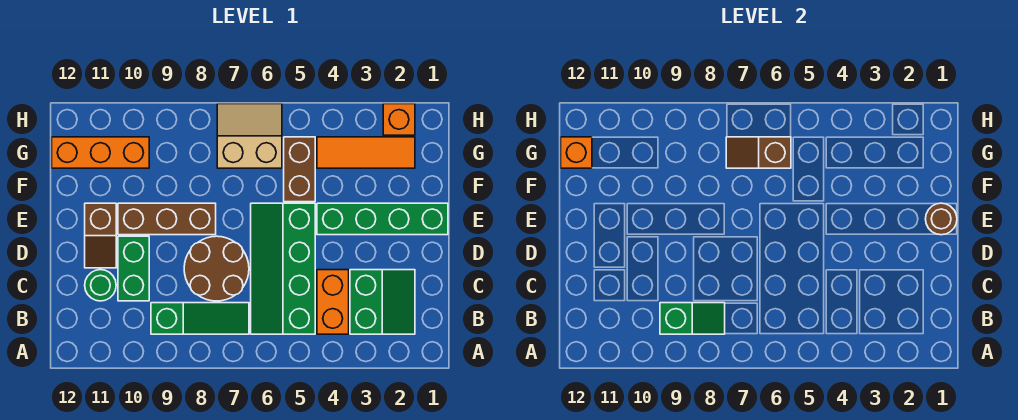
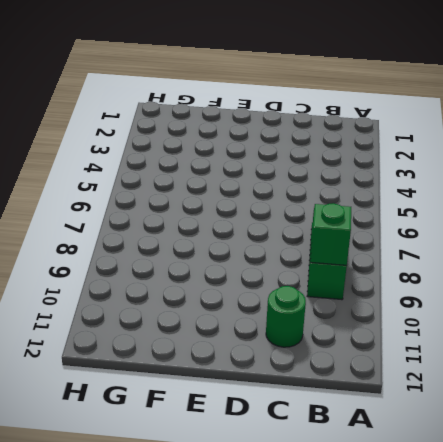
none -> green 2x2 slope [350,270,415,334]
none -> orange 1x2 brick [317,270,349,334]
none -> green 2x4 slope [251,203,315,334]

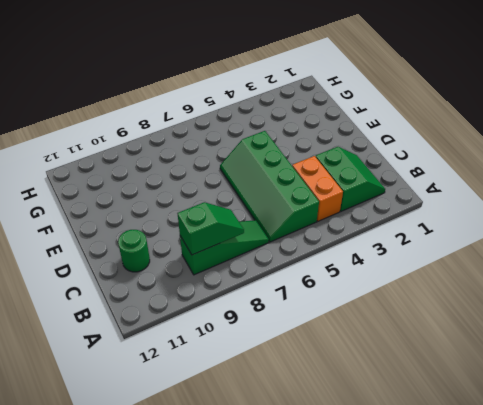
none -> brown 2x2 round brick [184,236,249,301]
none -> green 1x2 brick [118,236,149,301]
none -> brown 1x2 slope [85,203,116,268]

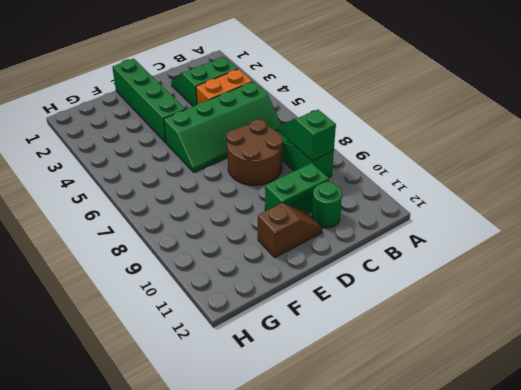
none -> brown 1x3 brick [118,203,216,235]
none -> brown 1x2 brick [284,137,315,202]
none -> orange 1x3 tile [317,137,415,168]

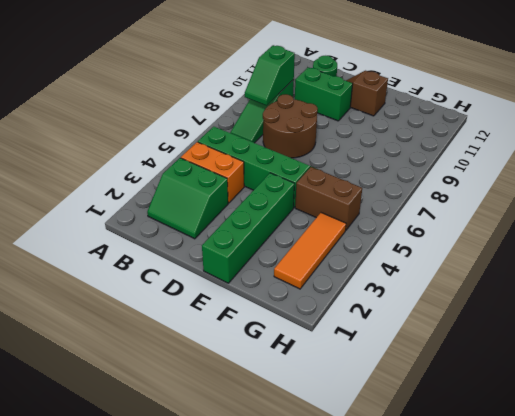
none -> brown 1x3 brick [118,203,216,235]
none -> tan 2x2 slope [217,104,282,168]
none -> orange 1x3 brick [52,137,149,168]

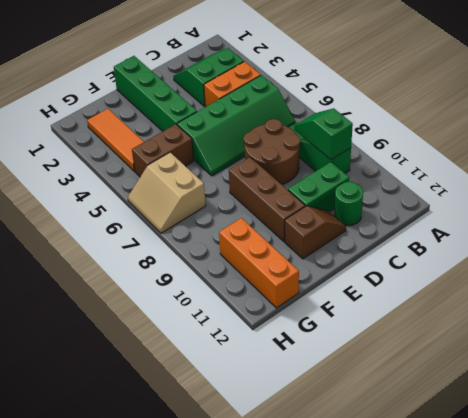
none -> orange 1x1 brick [383,104,415,135]
none -> brown 1x1 round brick [926,203,957,235]
none -> brown 1x2 slope [726,137,791,168]

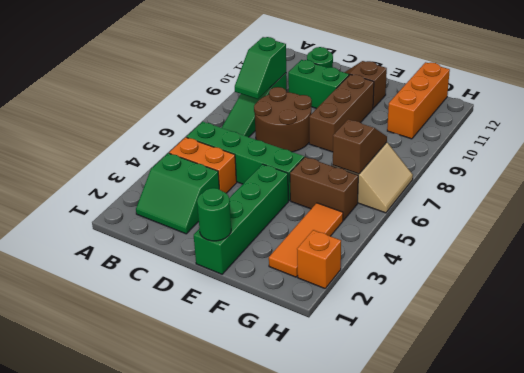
green 1x1 round brick [197,188,231,241] -> brown 1x1 round brick [926,203,957,235]
none -> orange 1x1 brick [561,137,592,168]

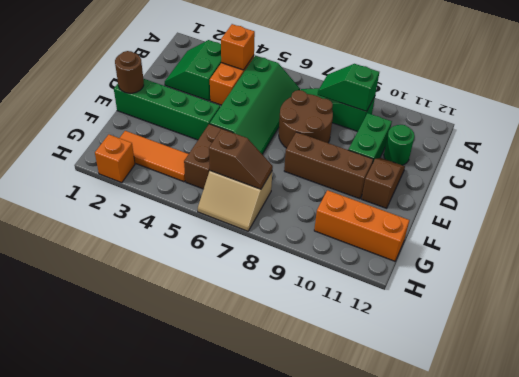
orange 1x1 brick [221,24,255,70] -> orange 1x1 brick moved to [561,137,592,168]

